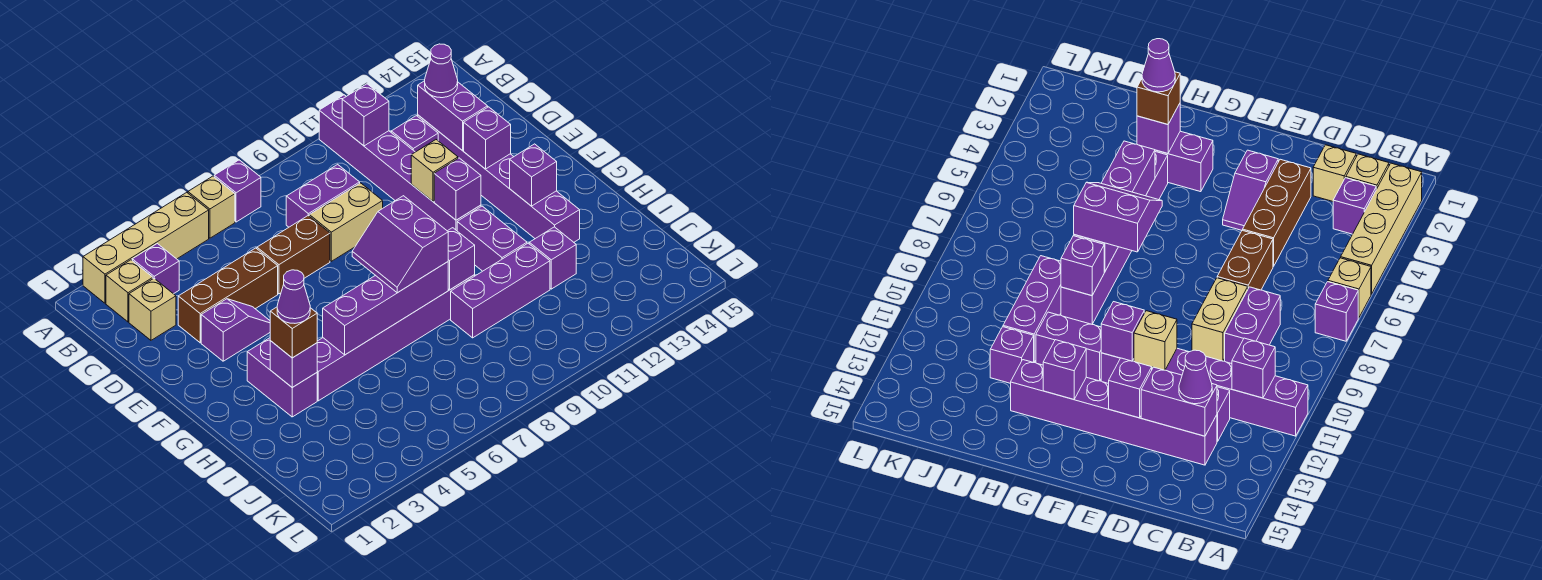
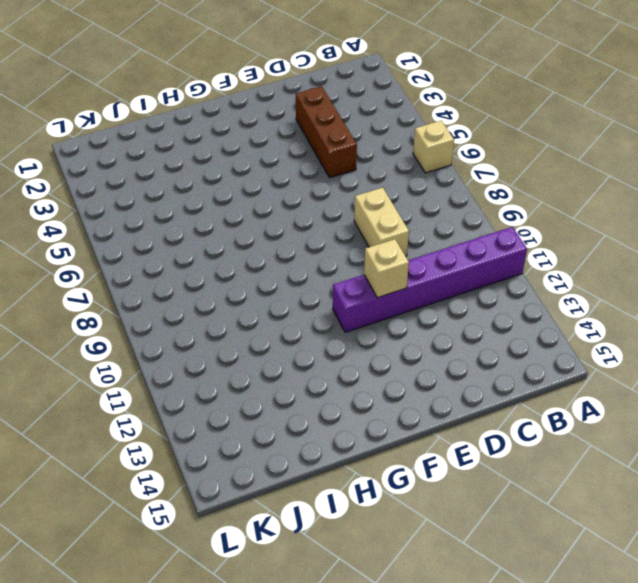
none -> tan 1x4 brick [83,192,209,303]
none -> purple 1x1 brick [214,160,261,222]
none -> tan 1x1 brick [106,260,153,322]
none -> purple 1x1 brick [132,244,179,294]

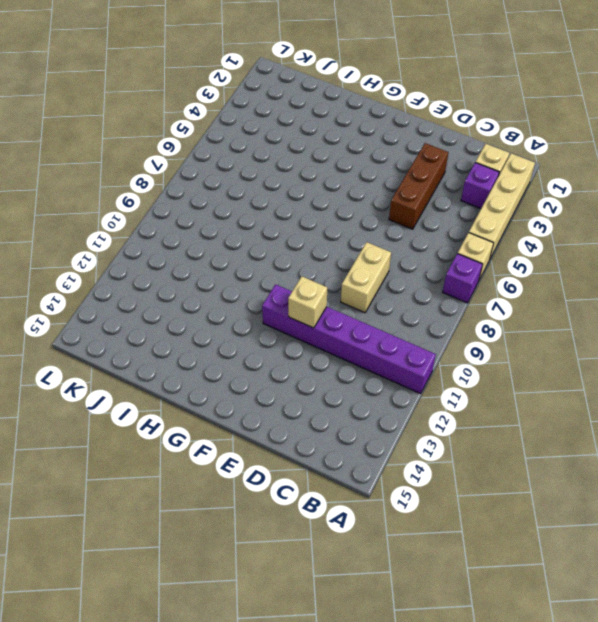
none -> tan 1x1 brick [129,279,176,340]
none -> purple 1x2 brick [286,164,360,227]
none -> purple 1x1 brick [391,116,438,152]
none -> purple 1x6 brick [418,115,580,242]

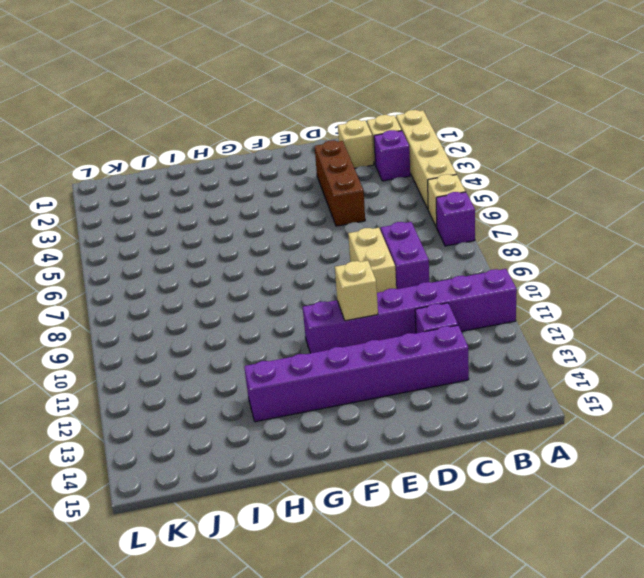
none -> brown 1x2 brick [257,216,330,294]
none -> purple 1x2 slope [201,299,270,361]
none -> purple 1x2 brick [247,338,317,417]
none -> purple 1x2 brick [457,206,527,271]

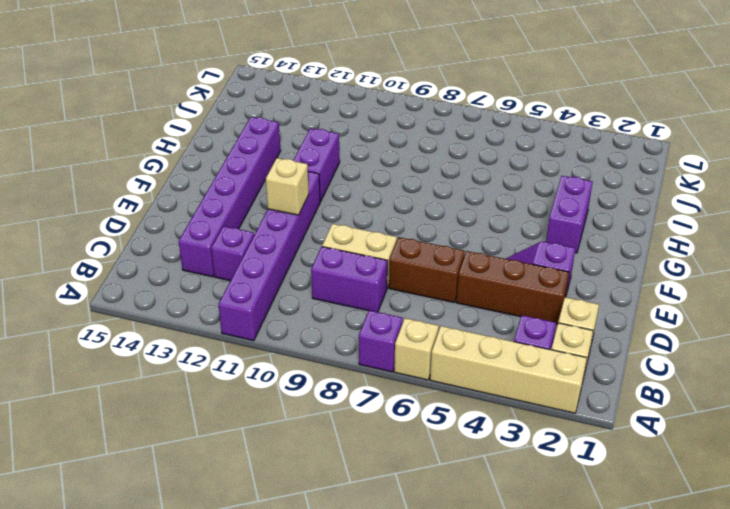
none -> purple 1x6 brick [317,275,475,401]
none -> purple 1x3 brick [451,243,550,338]
none -> purple 1x1 brick [529,227,576,289]
none -> purple 1x1 brick [342,84,389,146]

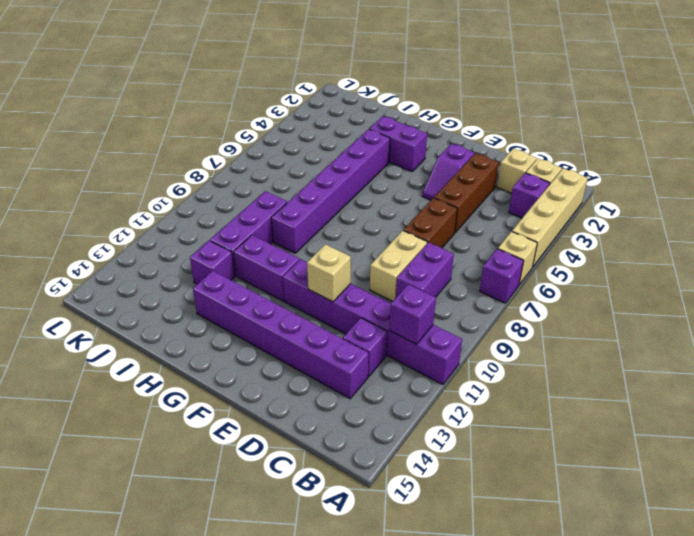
none -> purple 1x2 brick [418,81,488,150]
none -> purple 1x1 brick [464,107,511,169]
none -> purple 1x1 brick [434,158,481,220]
none -> purple 1x1 brick [510,144,557,206]

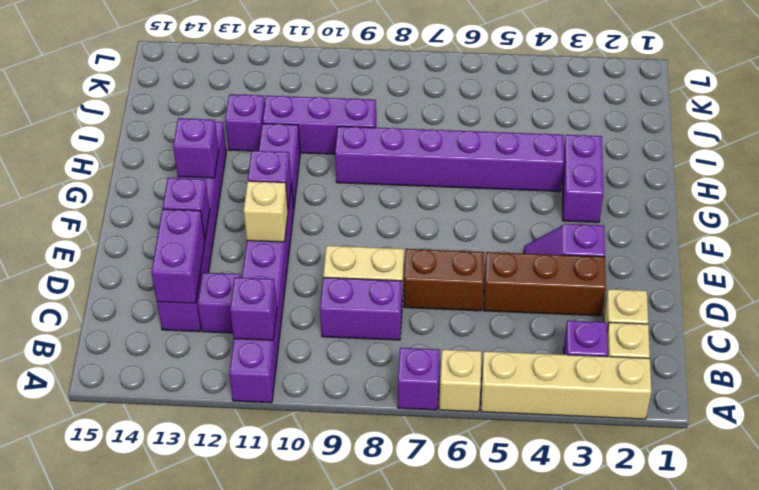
none -> purple 1x1 brick [270,341,317,387]
none -> purple 1x4 brick [323,262,448,355]
none -> purple 1x1 brick [448,228,475,290]
none -> purple 1x1 cone [425,44,458,98]

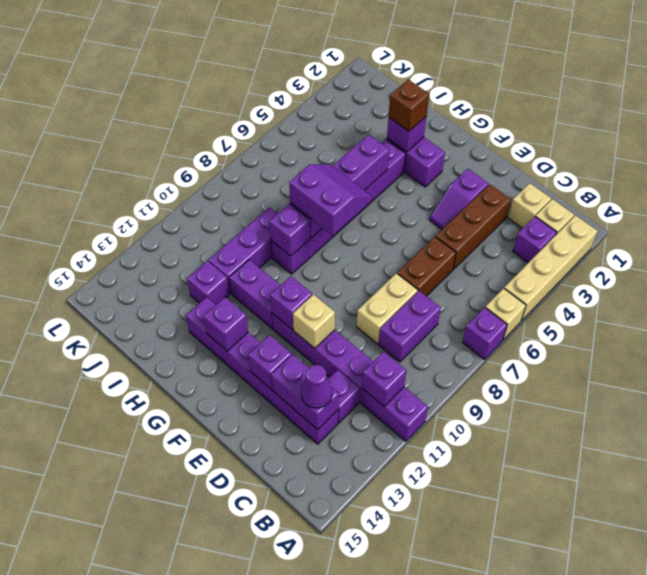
none -> purple 1x1 cone [277,270,310,323]

